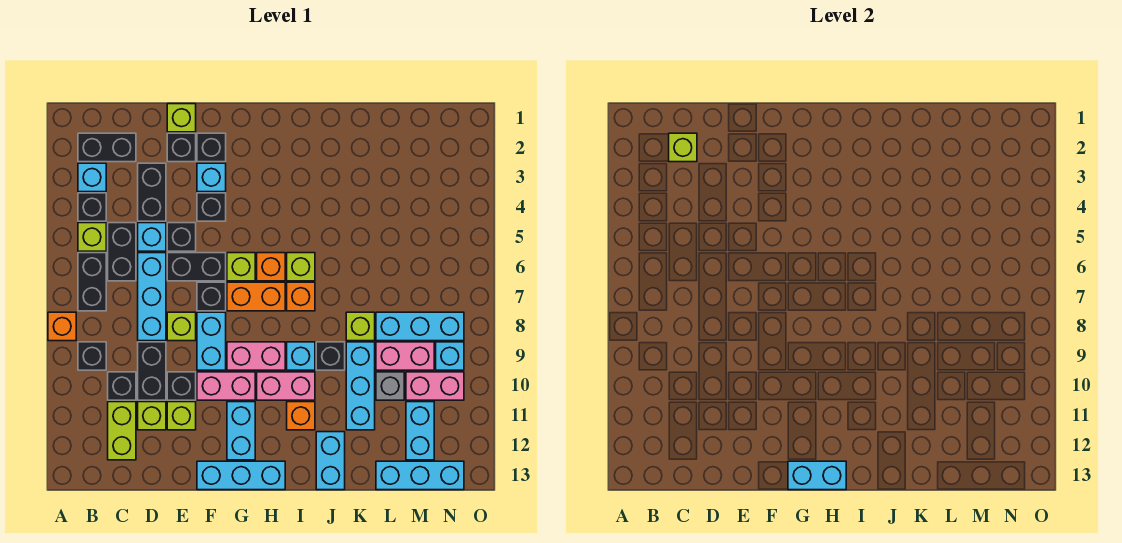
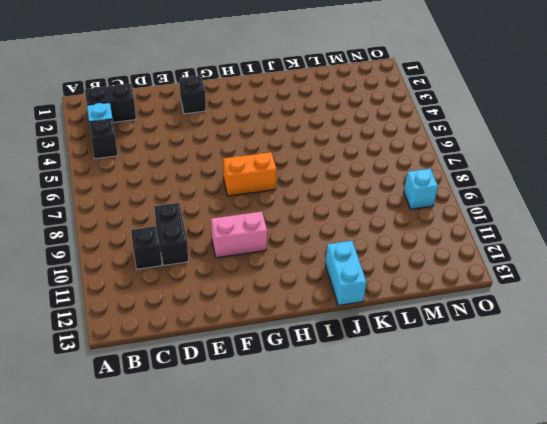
none -> orange 1x1 brick [48,312,76,341]
none -> lime 1x1 brick [78,223,106,251]
none -> black 1x2 brick [78,253,106,311]
none -> black 1x1 brick [78,342,106,370]

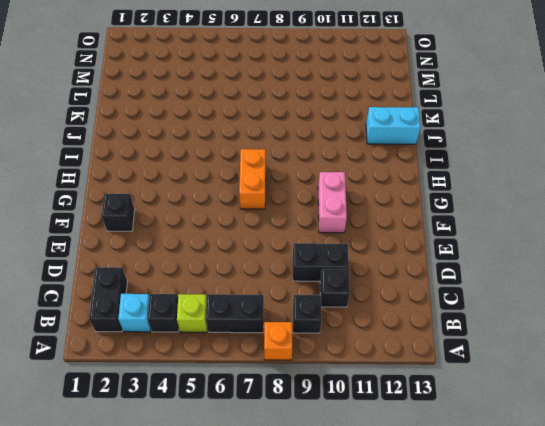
none -> black 1x2 brick [108,223,136,281]
none -> lime 1x2 brick [108,402,136,460]
none -> black 1x2 brick [138,163,166,221]
none -> cyan 1x1 brick [138,223,166,251]

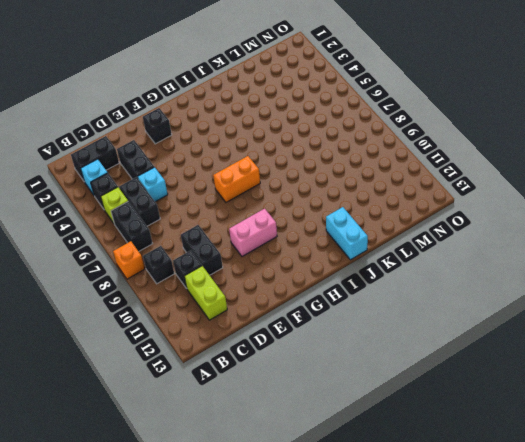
none -> cyan 1x3 brick [138,253,166,341]
none -> lime 1x1 brick [138,402,166,430]
none -> lime 1x1 brick [167,104,196,132]
none -> black 1x1 brick [167,133,196,162]

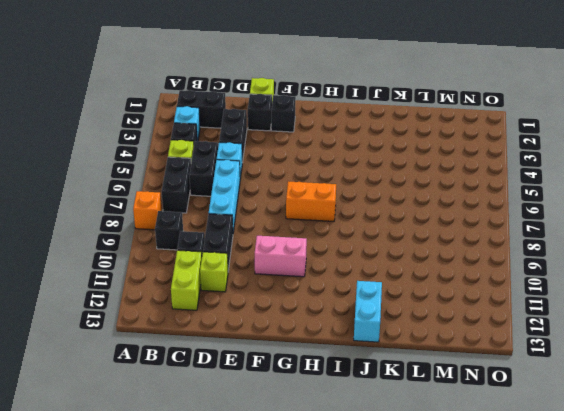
none -> black 1x1 brick [167,223,196,251]
none -> black 1x2 brick [167,253,226,281]
none -> lime 1x1 brick [167,312,196,341]
none -> black 1x1 brick [167,372,196,400]

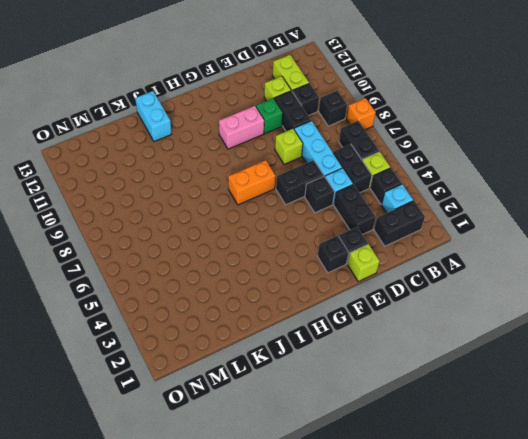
green 1x1 brick [256,98,283,134] -> black 1x1 brick [167,372,196,400]
none -> lime 1x1 brick [167,402,196,430]
none -> cyan 1x1 brick [197,163,226,192]
none -> black 1x1 brick [197,193,226,221]
none -> black 1x1 brick [197,282,226,311]

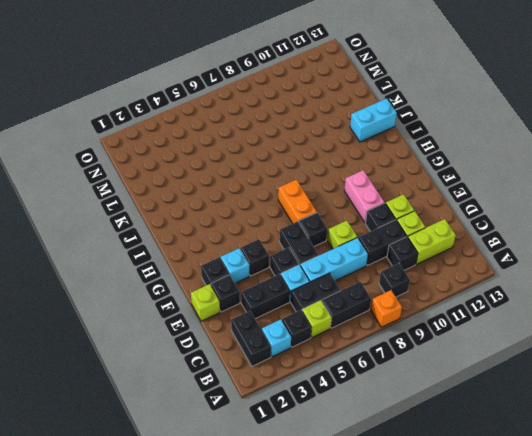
none -> cyan 1x2 brick [197,312,226,370]
none -> cyan 1x3 brick [197,461,285,490]
none -> lime 1x1 brick [227,253,255,281]
none -> pink 1x2 brick [227,342,285,370]

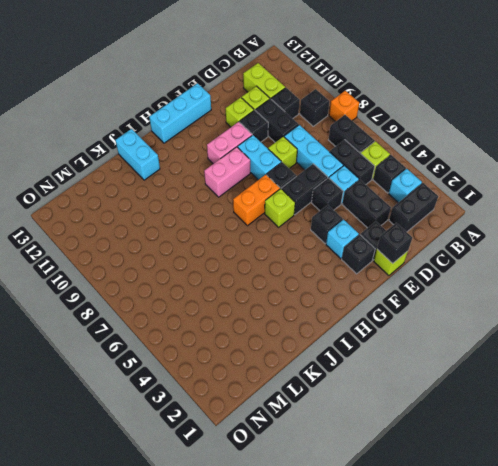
black 1x1 brick [377,223,412,263] -> black 1x1 brick moved to [316,342,345,370]
none -> cyan 1x2 brick [227,402,255,460]
none -> orange 1x1 brick [257,253,285,281]
none -> pink 1x2 brick [257,372,315,400]
none -> lime 1x1 brick [287,253,315,281]

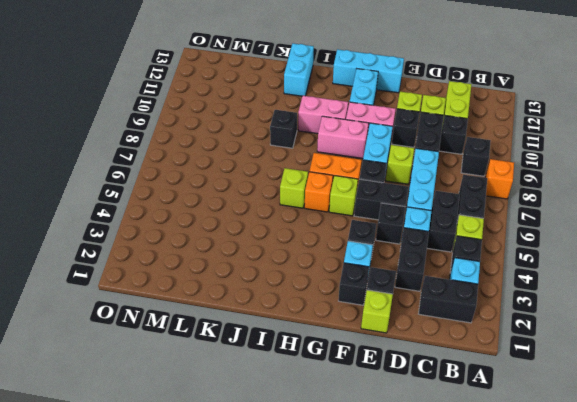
none -> orange 1x1 brick [287,282,315,311]
none -> cyan 1x1 brick [287,342,315,370]
none -> orange 1x1 brick [287,402,315,430]
none -> lime 1x1 brick [346,312,375,341]

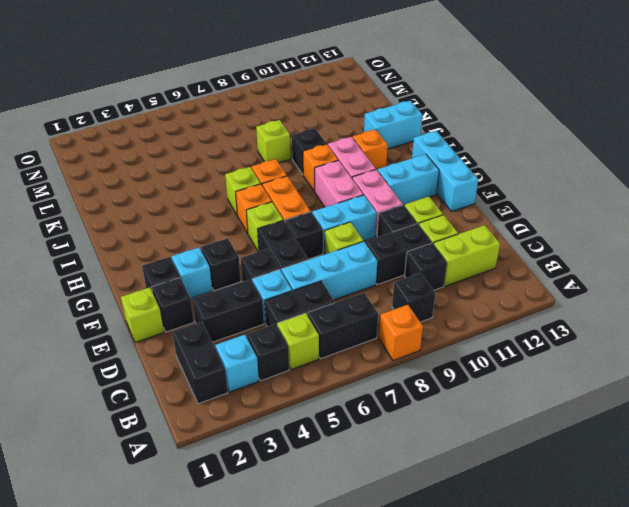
orange 1x1 brick [303,144,338,191] -> cyan 1x1 brick [287,342,315,370]
none -> cyan 1x3 brick [346,342,375,430]
none -> cyan 1x3 brick [376,312,464,341]
none -> pink 1x2 brick [376,342,434,370]
none -> grey 1x1 brick [376,372,404,400]

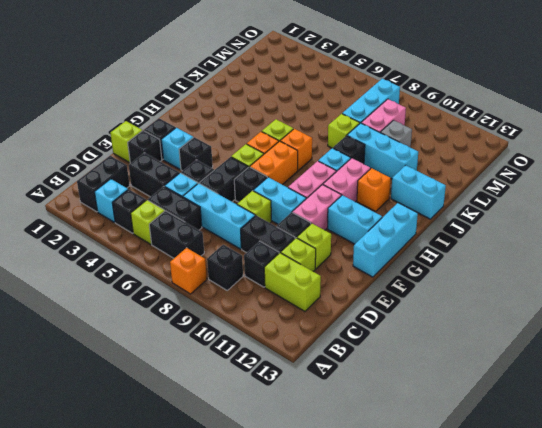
none -> cyan 1x3 brick [376,461,464,490]
none -> pink 1x2 brick [406,372,464,400]
none -> cyan 1x2 brick [406,402,434,460]
none -> cyan 1x1 brick [436,342,464,370]

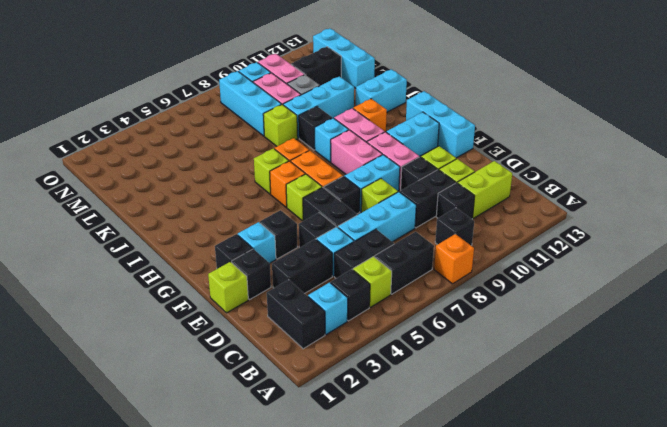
black 1x2 brick [291,47,341,86] -> cyan 1x2 brick [406,402,434,460]
none -> lime 1x1 brick [669,133,697,162]
none -> cyan 1x2 brick [788,461,846,490]

